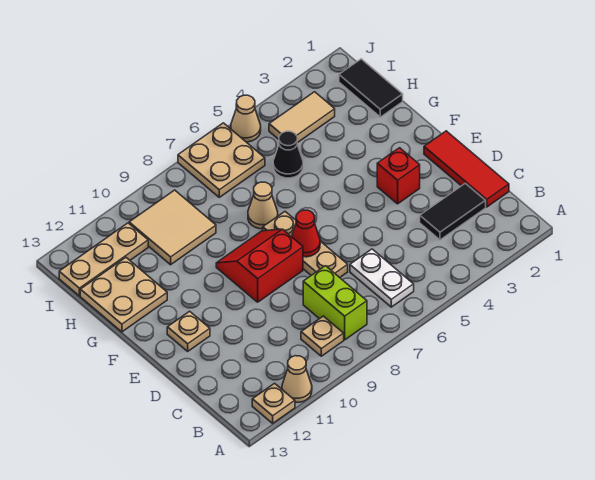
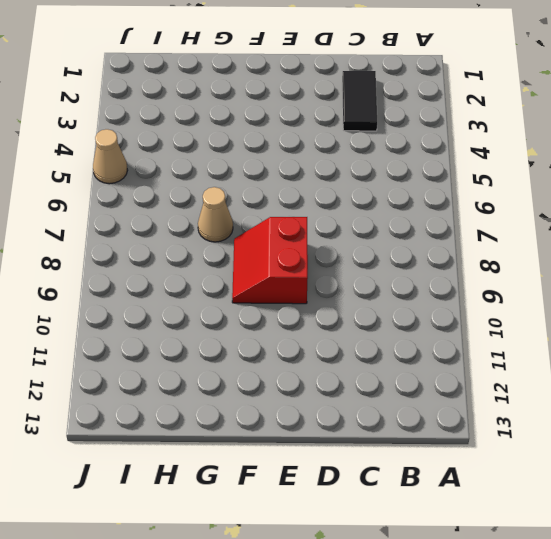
none -> tan 1x1 cone [282,356,312,402]
none -> tan 1x1 plate [252,383,295,423]
none -> white 1x2 plate [350,249,414,307]

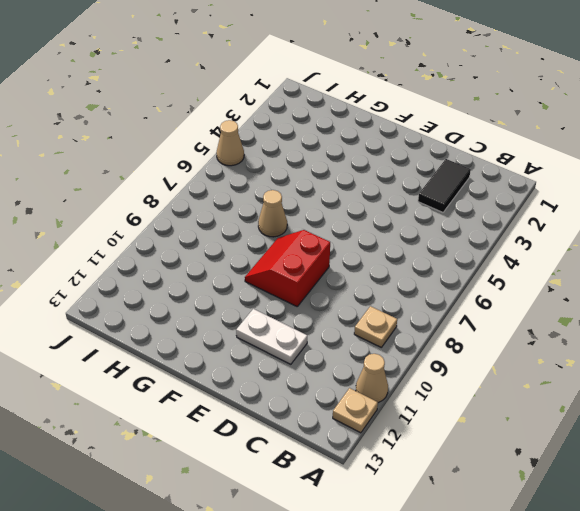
white 1x2 plate [236,309,307,364] -> white 1x2 plate moved to [350,249,414,307]
none -> lime 1x2 brick [303,266,367,340]
none -> red 1x3 tile [424,131,509,207]
none -> tan 1x3 plate [263,212,348,278]

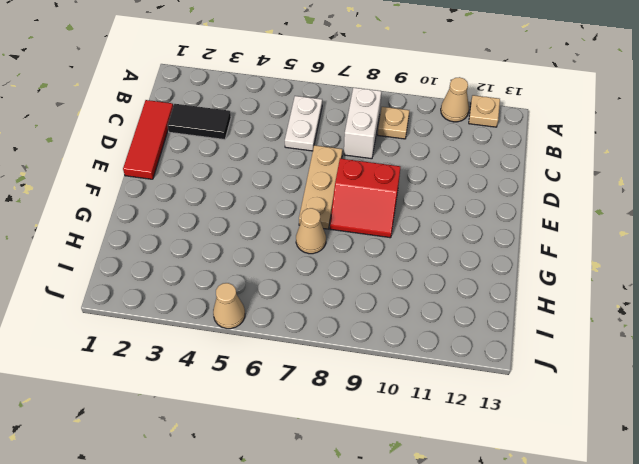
white 1x2 brick [344,88,381,159] -> lime 1x2 brick [303,266,367,340]
none -> red 1x1 brick [377,148,420,204]
none -> tan 1x1 plate [167,311,210,351]
none -> tan 2x2 plate [80,257,167,332]

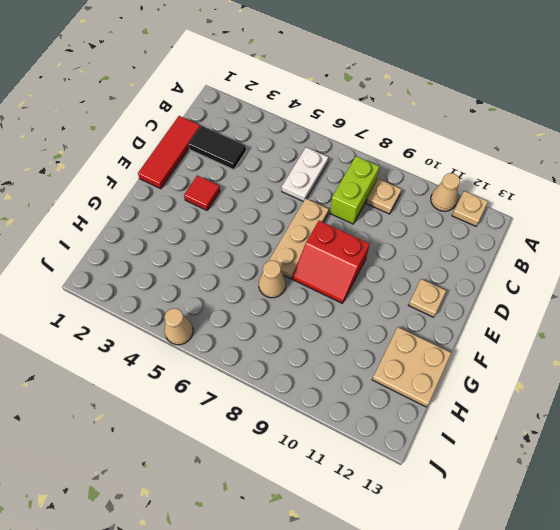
red 1x1 tile [184,176,220,210] -> red 1x1 brick [377,148,420,204]
none -> black 1x2 tile [339,59,403,117]
none -> black 1x1 cone [273,131,303,178]
none -> tan 2x2 tile [129,190,216,265]

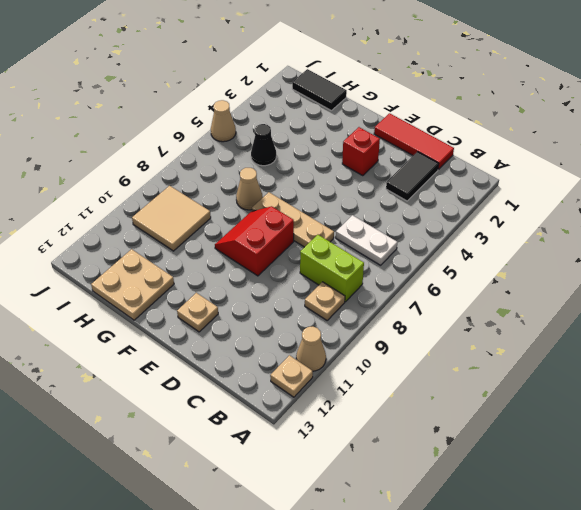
none -> tan 1x2 tile [269,92,335,143]
none -> tan 2x2 plate [178,123,265,197]
none -> tan 1x3 plate [59,223,148,296]

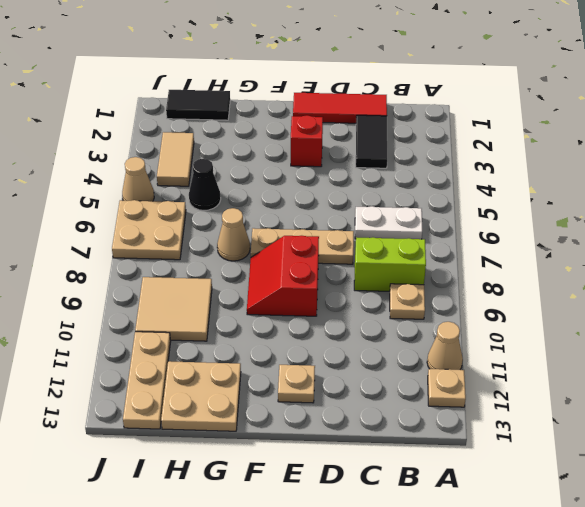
none -> red 1x1 cone [291,210,320,257]

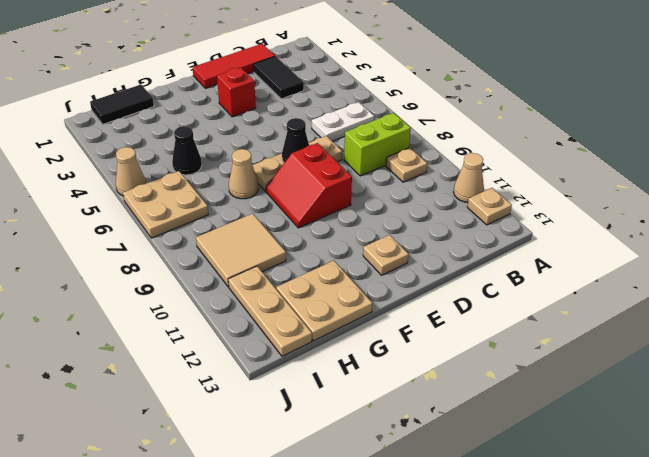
black 1x1 cone [282,118,309,163] -> red 1x1 cone [291,210,320,257]
none -> tan 1x2 tile [269,92,335,143]

